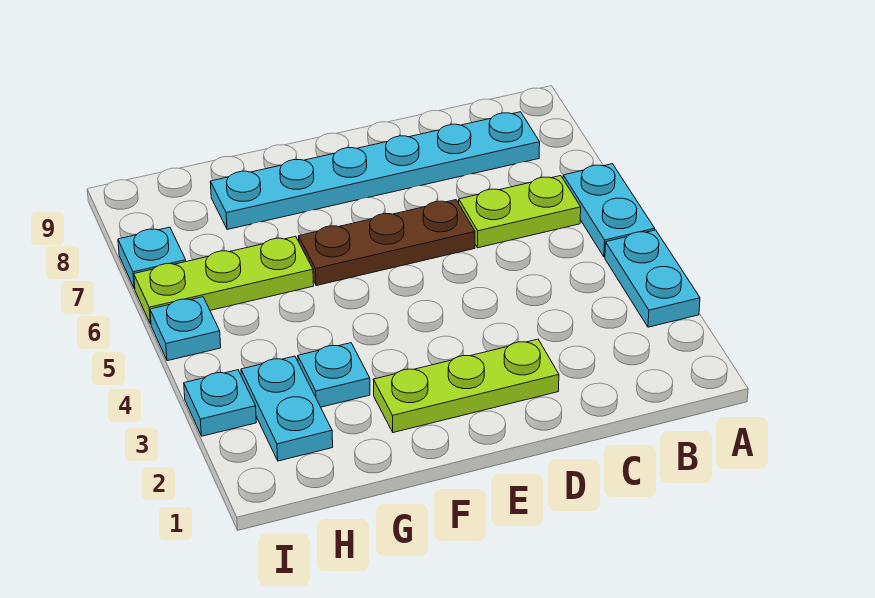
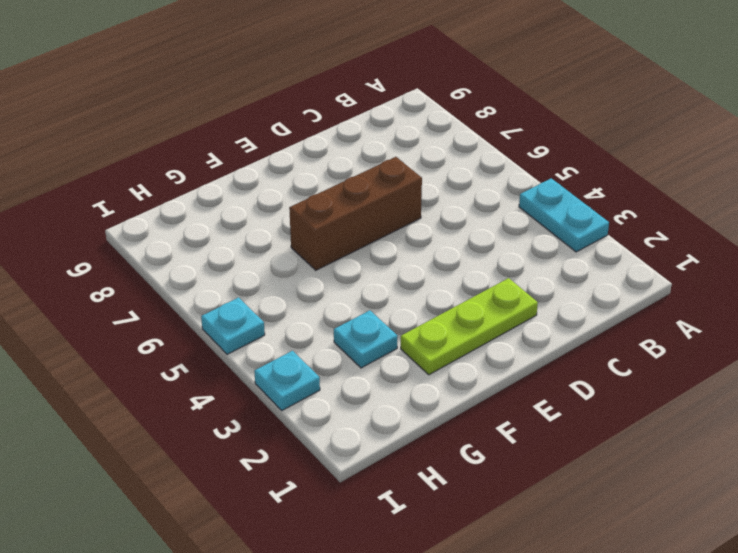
brown 1x3 brick [289,157,422,270] -> brown 1x3 plate [298,200,475,286]
none -> cyan 1x2 plate [563,164,655,257]
none -> lime 1x2 plate [459,176,581,248]
none -> cyan 1x6 plate [210,112,540,230]

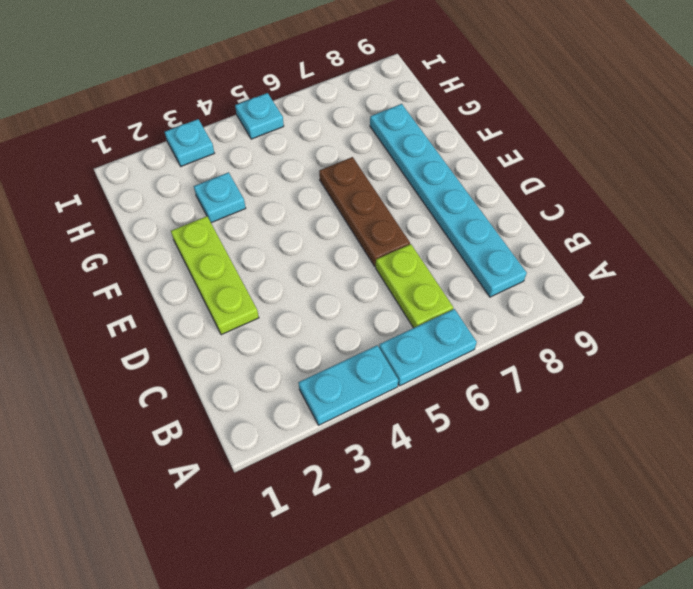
none -> lime 1x3 plate [134,236,314,324]
none -> cyan 1x2 plate [241,356,333,461]
none -> cyan 1x1 plate [118,227,186,289]

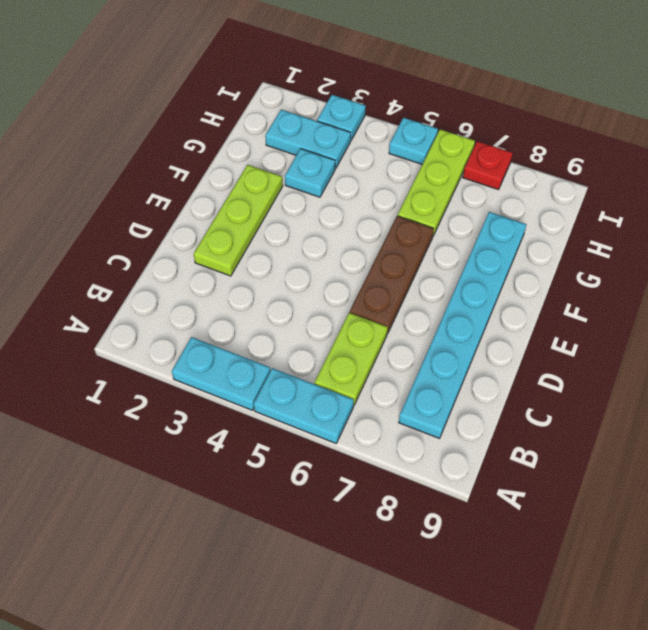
red 1x1 plate [463,141,513,190] -> cyan 1x1 plate [118,227,186,289]

